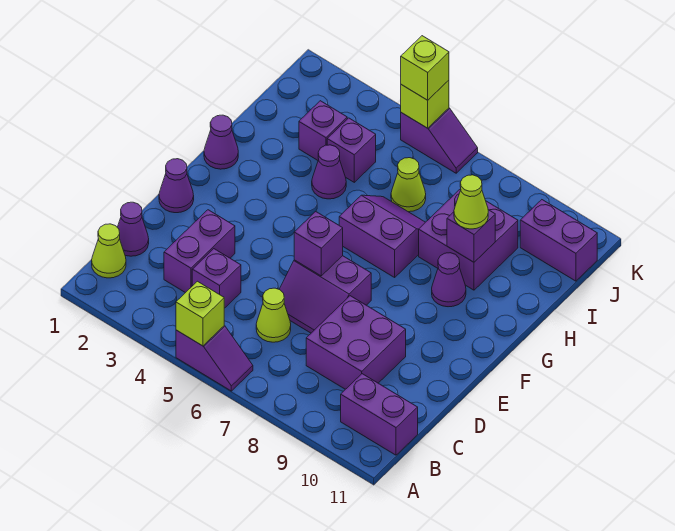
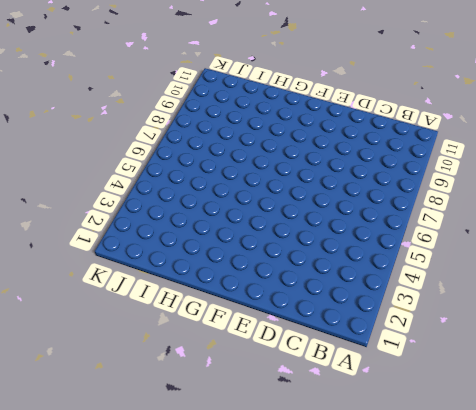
none -> purple 1x2 slope [176,326,253,391]
none -> lime 1x1 cone [92,224,126,278]
none -> purple 1x2 brick [341,374,418,455]

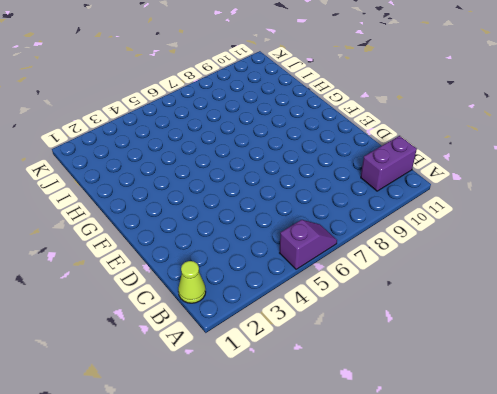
none -> purple 1x1 cone [117,202,149,256]
none -> purple 1x2 brick [164,210,235,293]
none -> purple 1x1 brick [192,249,241,308]

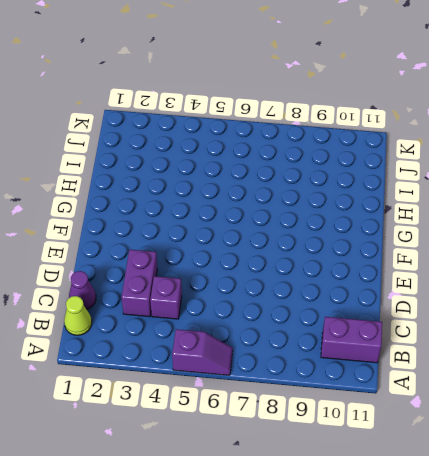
none -> lime 1x1 cone [256,288,291,342]
none -> purple 2x2 brick [306,296,406,389]
none -> purple 2x2 slope [279,256,371,333]

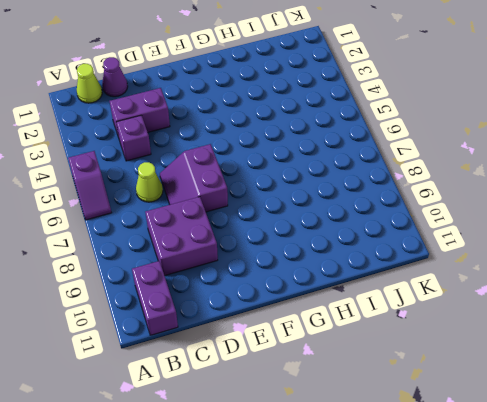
none -> purple 1x1 cone [159,159,194,213]
none -> purple 1x1 cone [204,115,238,169]
none -> purple 2x2 slope [339,195,425,277]

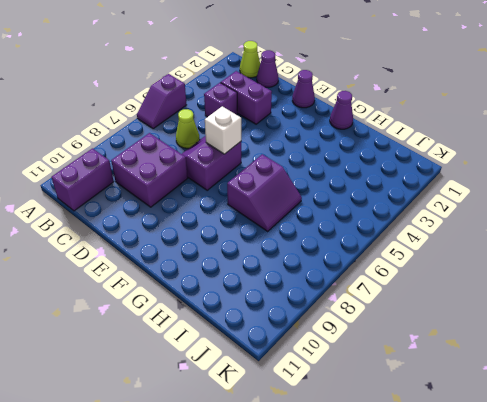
white 1x1 brick [205,106,241,154] -> purple 1x1 brick [294,212,343,276]
none -> purple 1x1 cone [432,253,466,307]
none -> purple 1x1 cone [312,145,346,199]
none -> purple 2x2 brick [419,189,518,290]

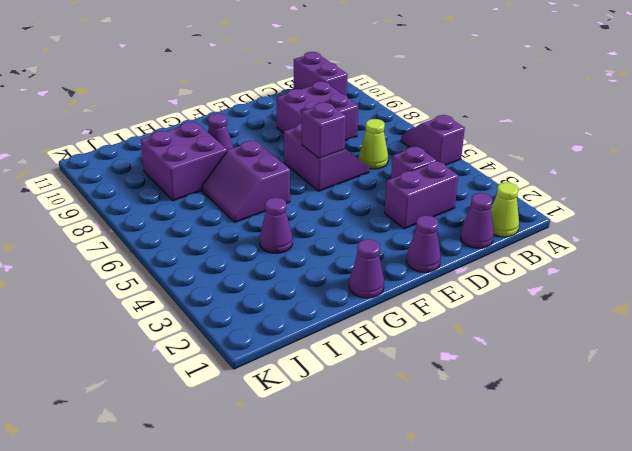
none -> purple 1x1 brick [299,101,347,160]
none -> purple 1x1 brick [327,118,376,182]
none -> lime 1x1 cone [391,158,426,212]

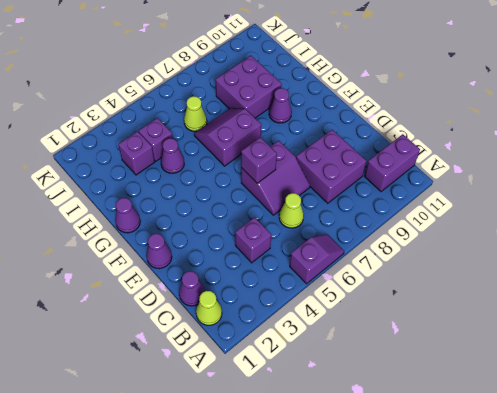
none -> purple 1x2 brick [164,210,235,293]
none -> purple 1x2 brick [520,200,597,281]
none -> purple 1x2 slope [401,108,478,173]

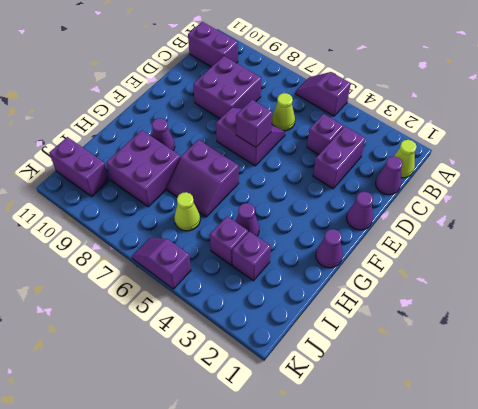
none -> lime 1x1 brick [176,281,224,346]
none -> purple 1x1 brick [447,210,495,262]
none -> lime 1x1 brick [401,80,449,128]

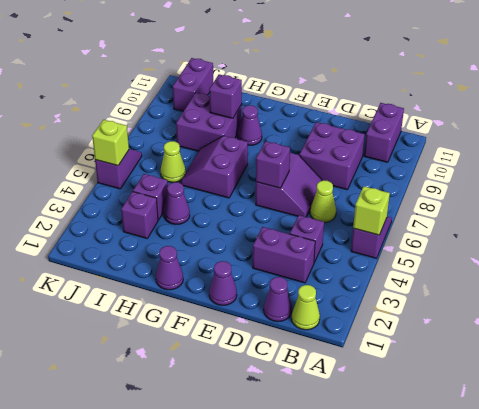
none -> lime 1x1 cone [454,175,488,229]
none -> lime 1x1 brick [401,36,449,100]

